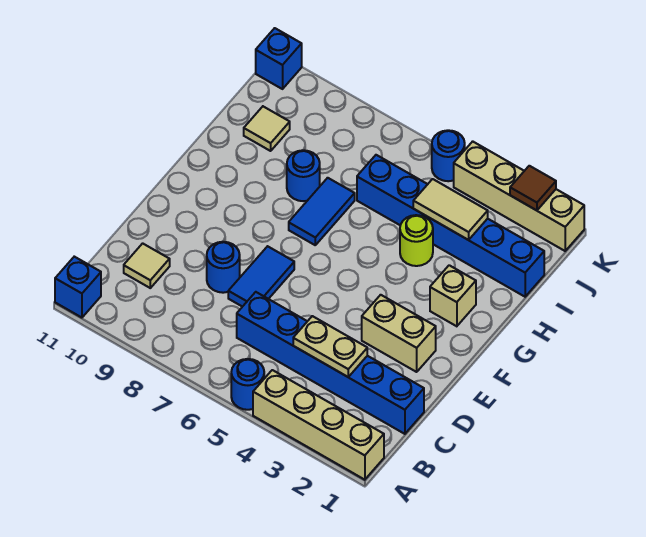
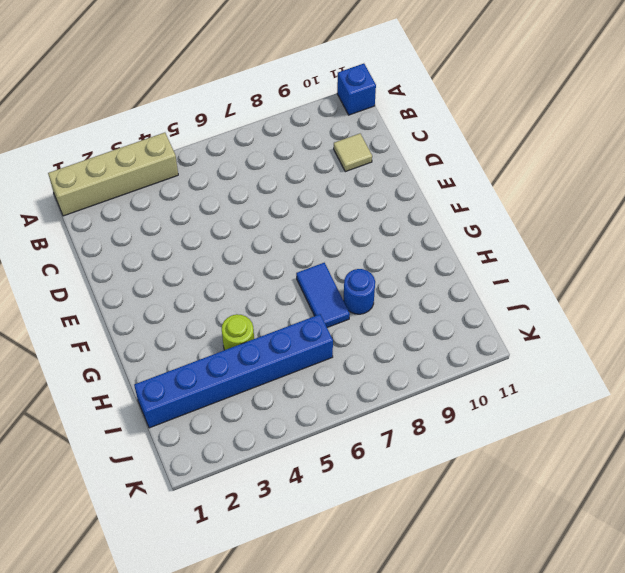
none -> blue 1x1 round brick [231,359,264,410]
none -> blue 1x6 brick [237,292,424,434]
none -> blue 1x2 tile [228,246,294,307]

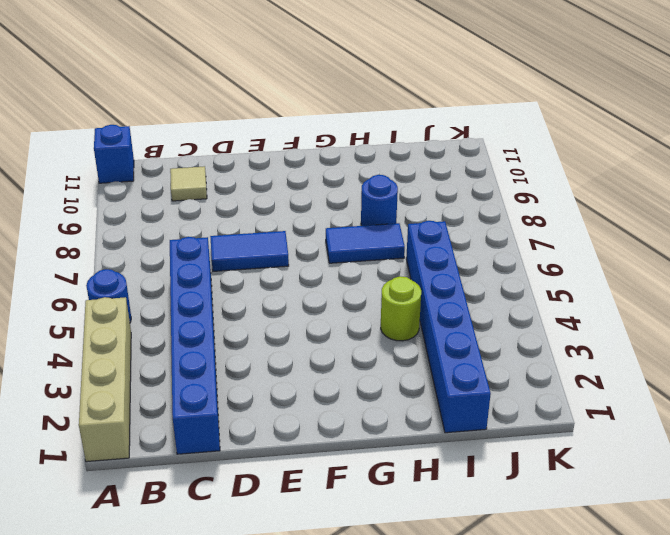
none -> blue 1x1 round brick [207,242,240,293]
none -> tan 1x2 brick [362,295,436,372]
none -> tan 1x1 brick [430,265,476,326]

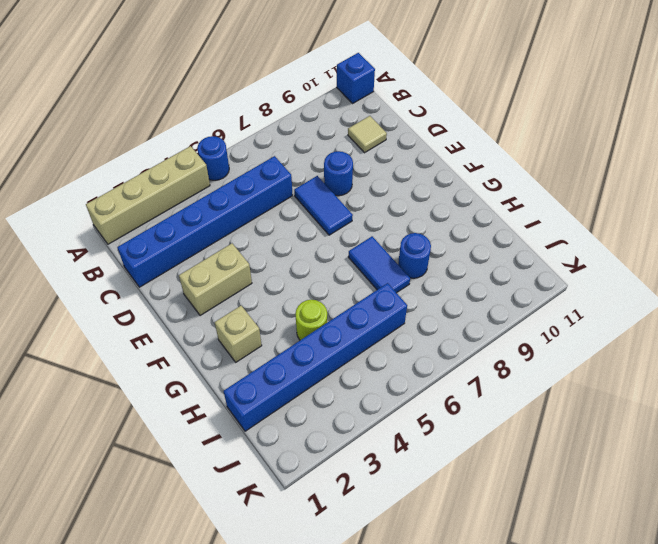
none -> tan 1x1 tile [244,107,290,151]
none -> tan 1x4 brick [454,141,584,251]
none -> blue 1x1 round brick [432,130,465,181]

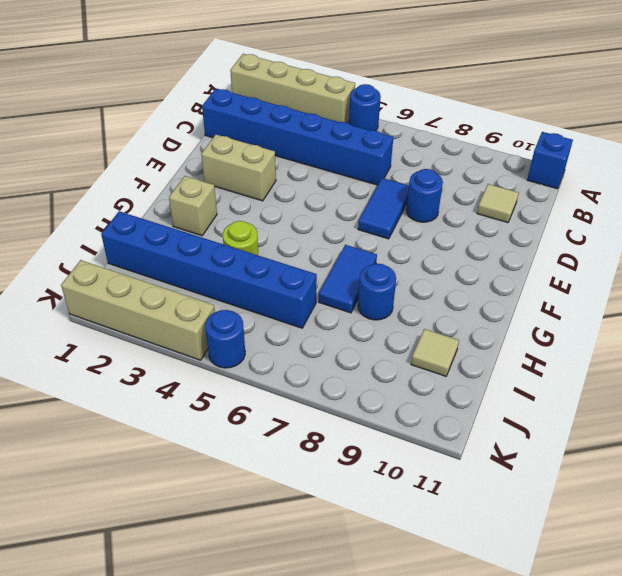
none -> blue 1x1 brick [256,28,302,89]
none -> tan 1x2 plate [293,316,367,377]
none -> tan 1x2 tile [413,179,488,240]

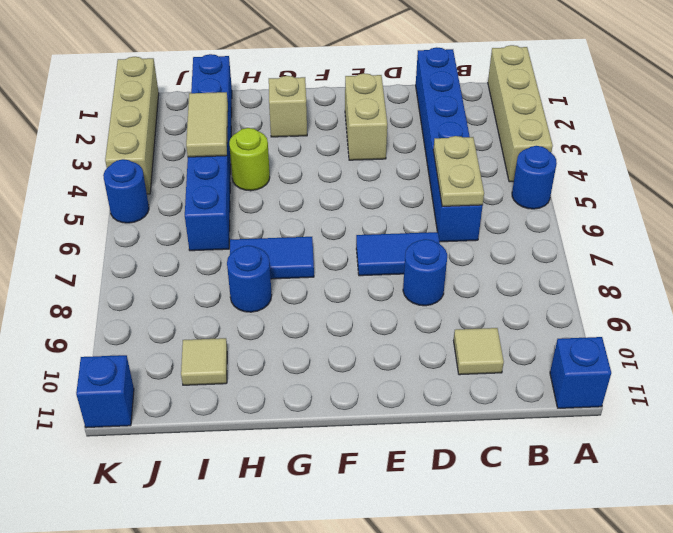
tan 1x2 plate [433,136,484,206] -> tan 1x2 plate moved to [293,316,367,377]
none -> brown 1x1 tile [510,166,556,210]

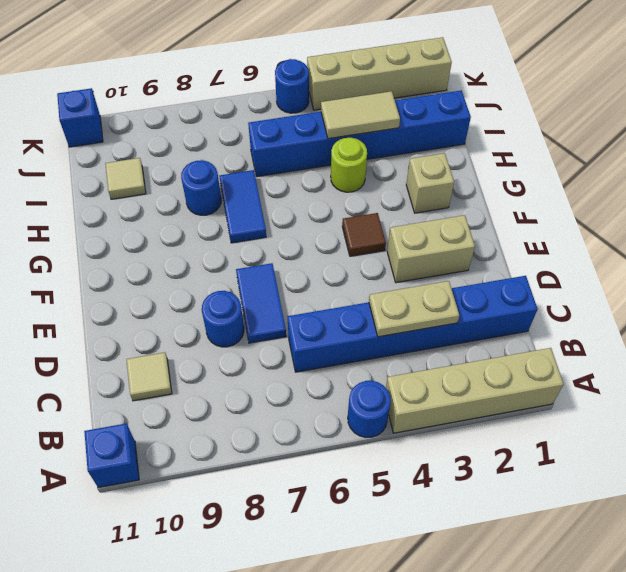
brown 1x1 tile [342,213,386,256] -> brown 1x1 tile moved to [510,166,556,210]

